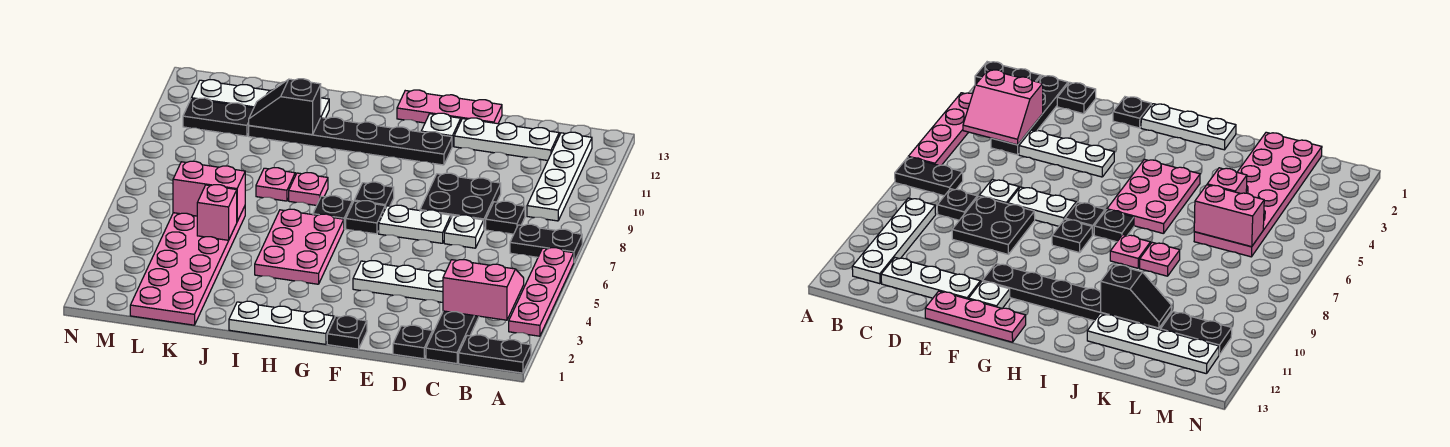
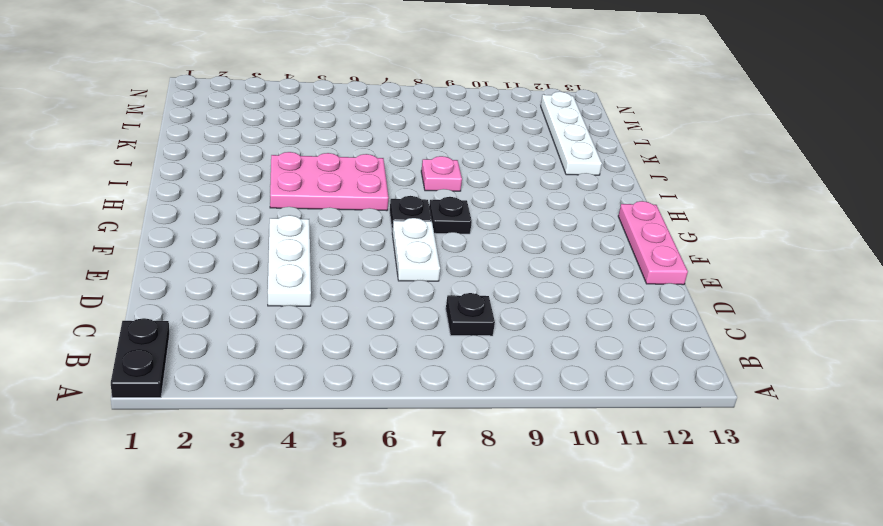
none -> pink 1x4 plate [509,248,574,336]
none -> black 1x2 plate [510,224,582,262]
none -> white 1x4 plate [527,132,592,221]
none -> black 1x4 plate [426,311,479,363]

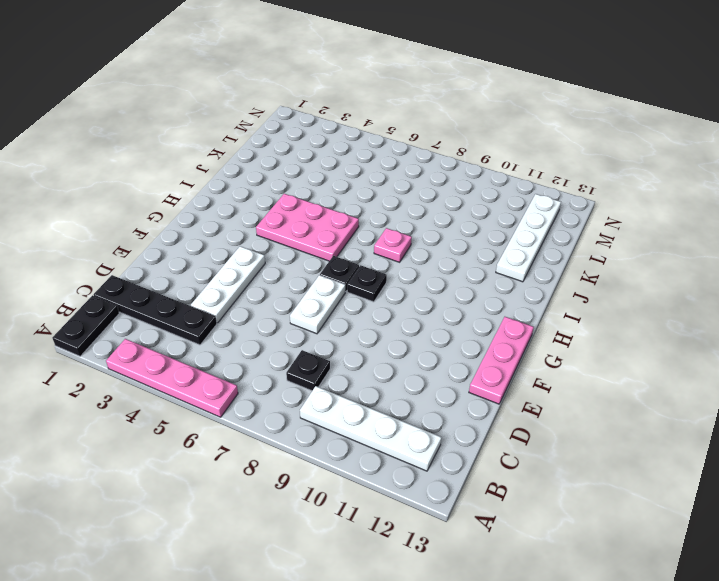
none -> black 1x2 plate [510,224,582,262]
none -> white 1x3 plate [454,118,559,160]
none -> black 1x1 plate [393,325,433,359]
none -> white 1x1 plate [444,215,484,248]

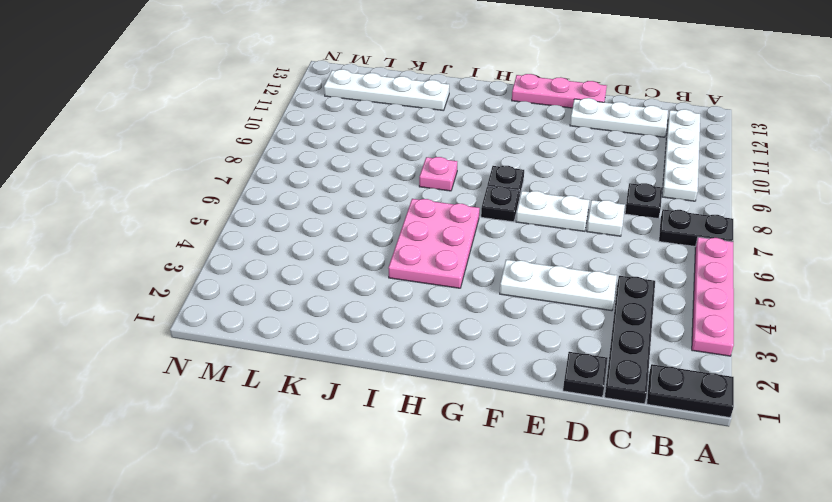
none -> black 2x2 plate [420,173,501,229]
none -> black 1x1 plate [327,316,367,349]
none -> black 1x6 plate [249,117,452,165]
none -> white 1x1 plate [421,113,461,146]

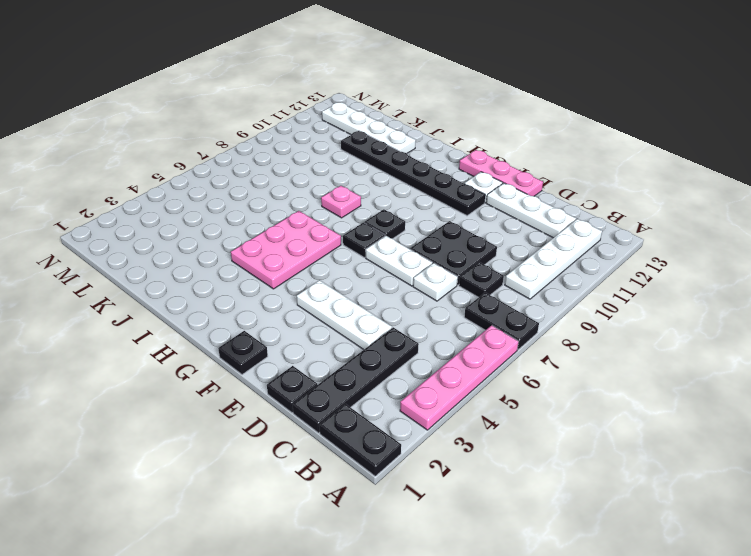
none -> white 1x3 plate [229,301,334,344]
none -> black 1x1 plate [313,196,352,228]
none -> pink 1x1 plate [256,168,295,201]
none -> pink 2x6 plate [130,206,245,325]

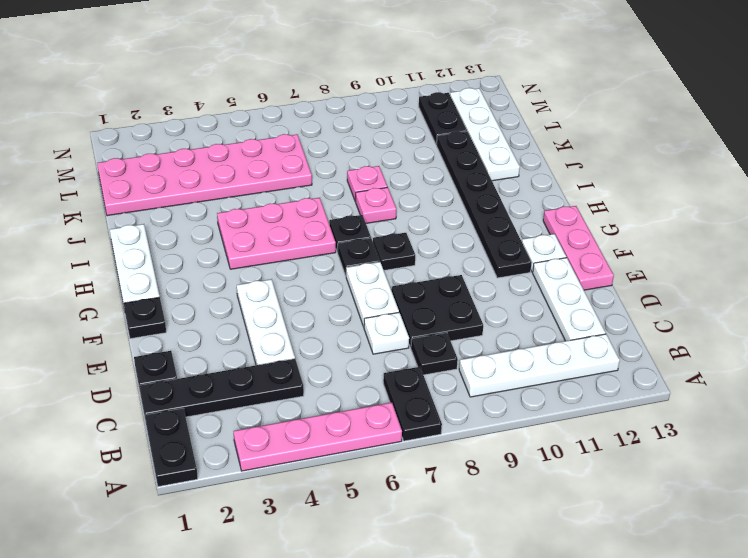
none -> pink 2x2 slope [443,260,524,320]
none -> black 1x2 slope [249,79,321,135]
none -> pink 1x1 brick [197,185,237,240]
none -> pink 1x2 brick [173,161,245,221]

